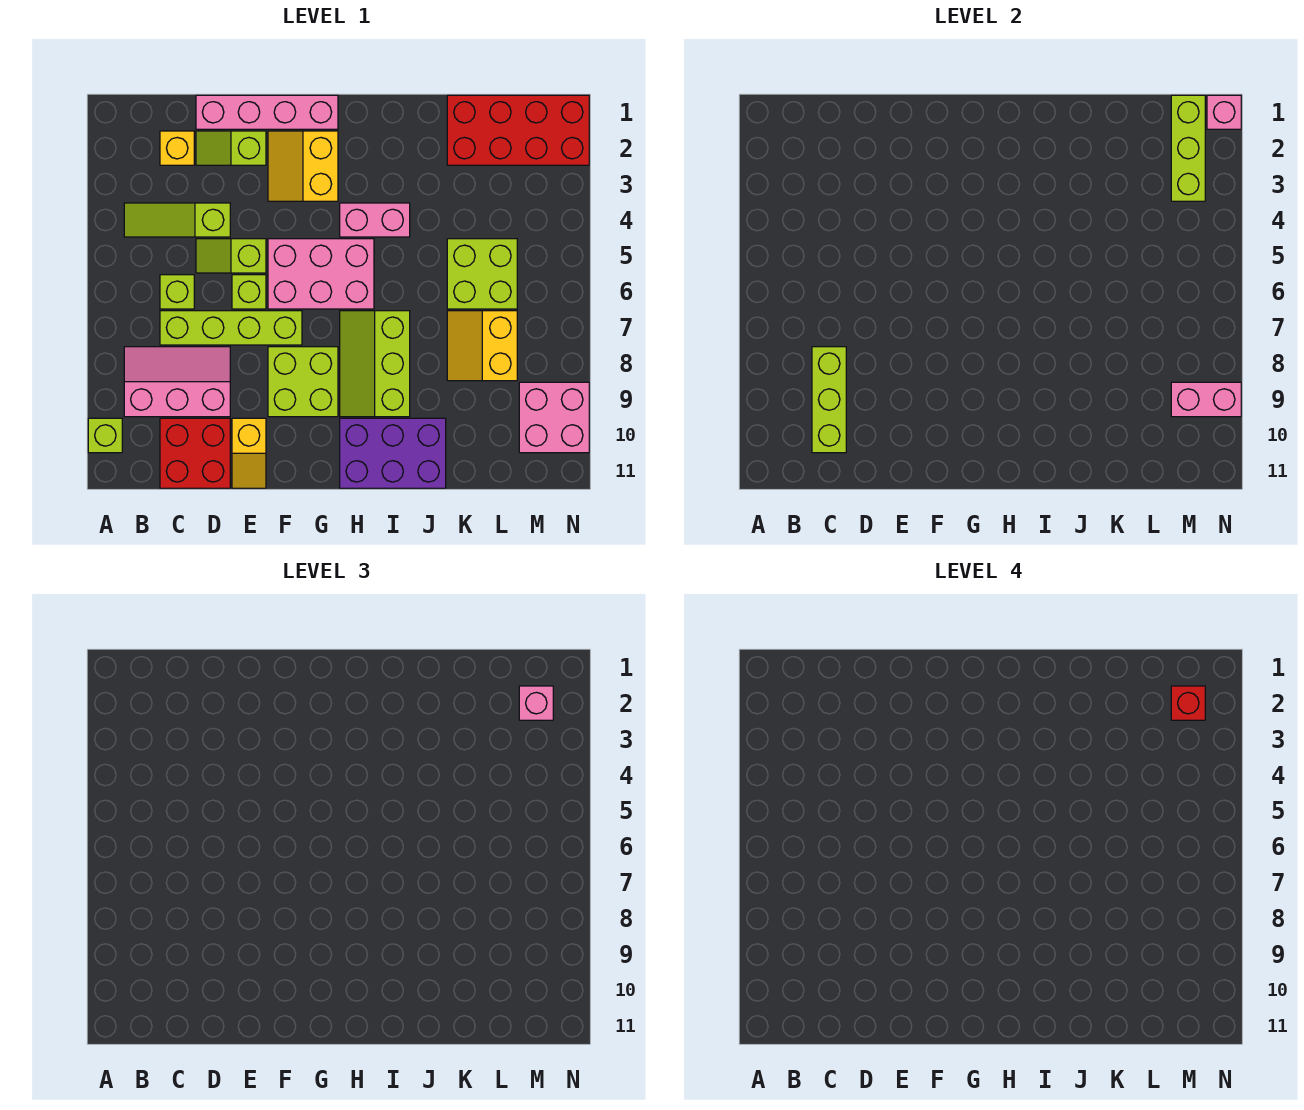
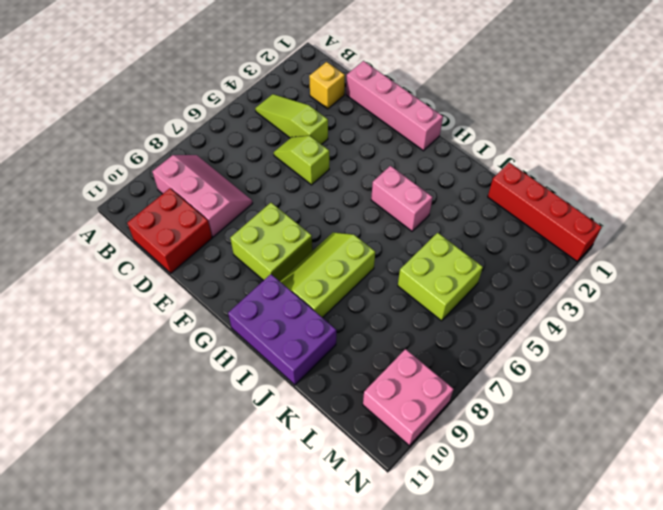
red 1x4 brick [488,162,602,261] -> red 2x4 brick [447,95,589,165]
none -> lime 1x1 brick [88,418,122,453]
none -> lime 1x1 brick [160,275,194,309]
none -> lime 1x4 brick [160,311,302,345]

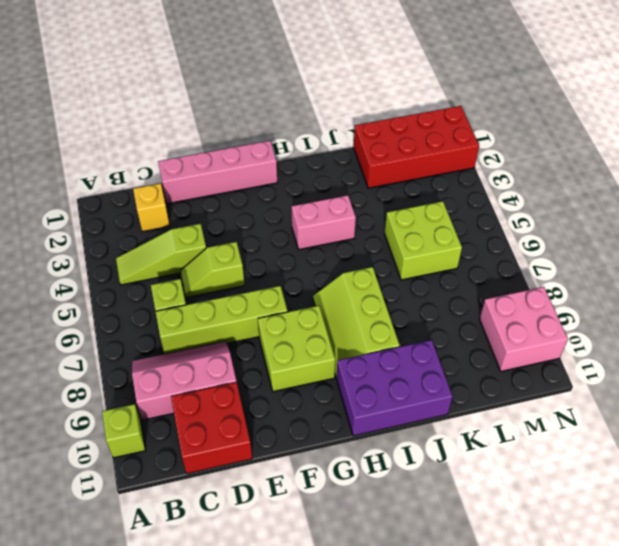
none -> lime 1x2 slope [196,131,266,165]
none -> lime 1x1 brick [232,275,266,309]
none -> yellow 1x2 slope [232,418,266,488]

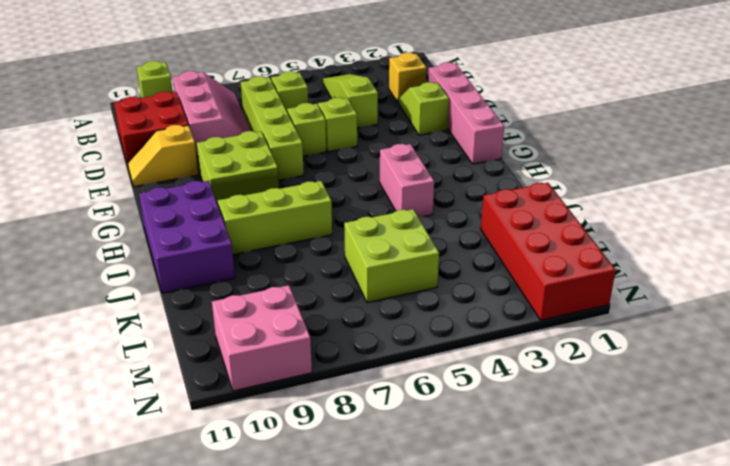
none -> yellow 2x2 slope [268,131,338,201]
none -> pink 2x3 brick [268,239,374,309]
none -> yellow 2x2 slope [447,311,517,381]

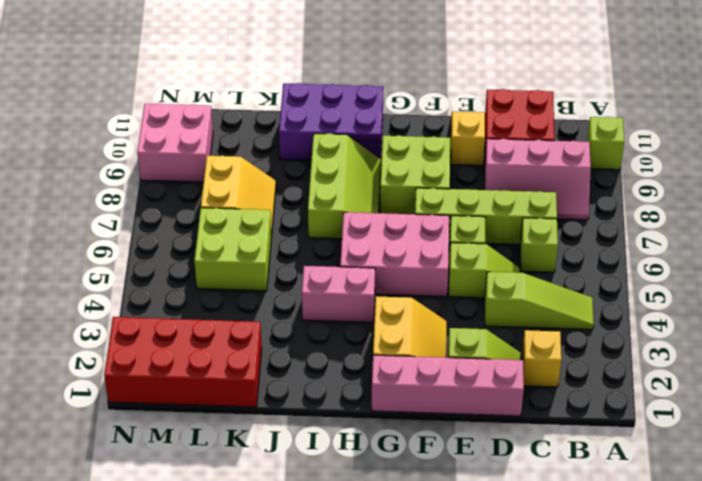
none -> lime 1x3 brick [812,347,846,453]
none -> lime 1x3 brick [1171,95,1205,201]
none -> pink 1x2 brick [1171,382,1241,417]

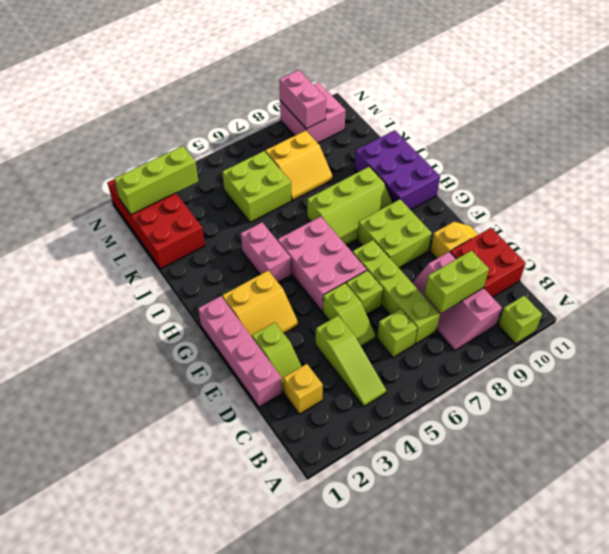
lime 1x2 brick [424,251,489,313] -> lime 1x3 brick [812,347,846,453]
none -> pink 1x1 brick [1207,95,1241,129]
none -> pink 1x1 brick [519,686,553,720]
none -> red 1x1 brick [1171,686,1205,720]

